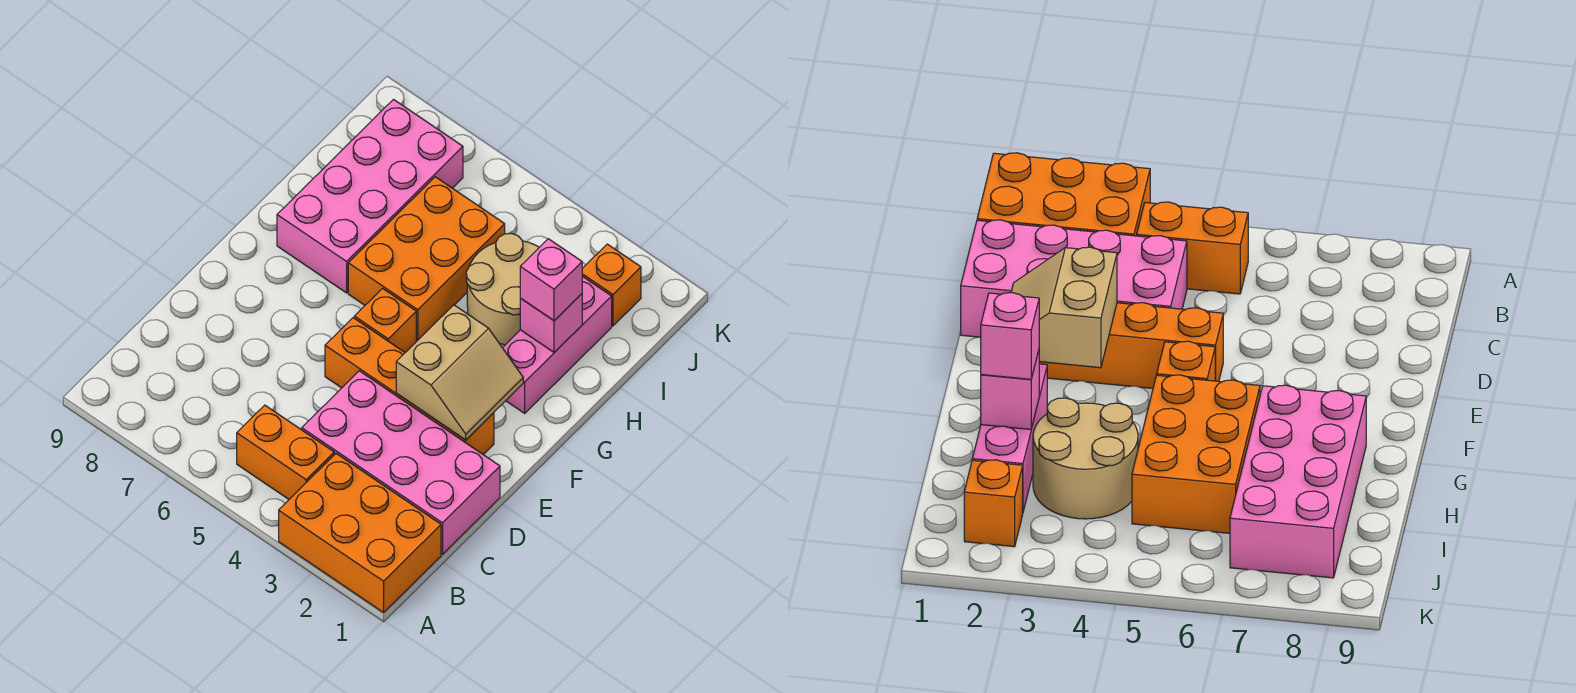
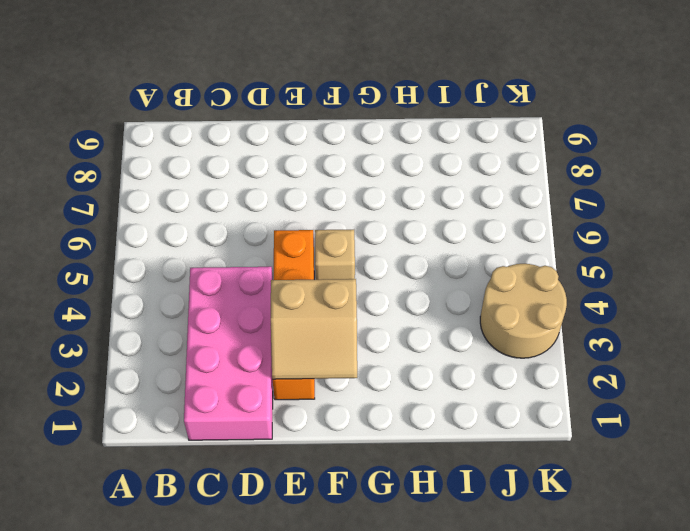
tan 1x1 brick [315,230,355,280] -> orange 1x1 brick [354,288,416,352]
tan 2x2 round brick [480,264,567,358] -> tan 2x2 round brick moved to [466,233,539,345]
none -> orange 2x3 brick [279,454,441,612]
none -> orange 1x2 brick [237,405,334,499]
none -> pink 1x3 brick [503,276,612,413]

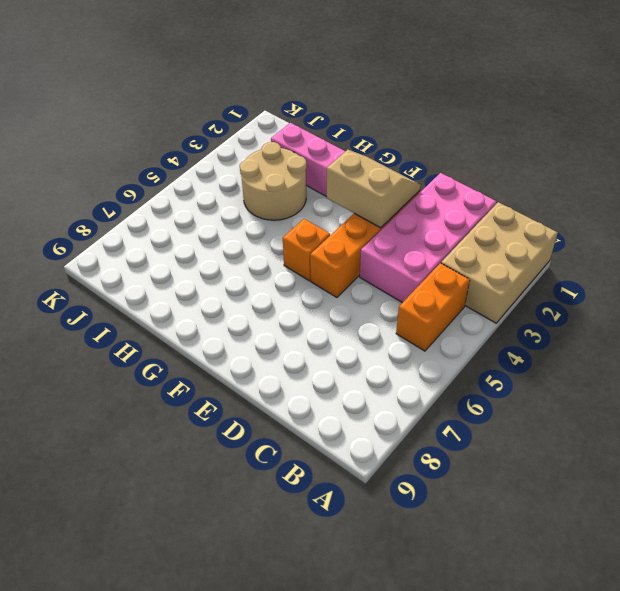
tan 2x3 brick [441,202,558,323] -> orange 2x3 brick [279,454,441,612]
none -> orange 2x3 brick [348,177,505,341]
none -> pink 2x4 brick [277,100,463,293]
none -> orange 1x1 brick [582,244,641,326]

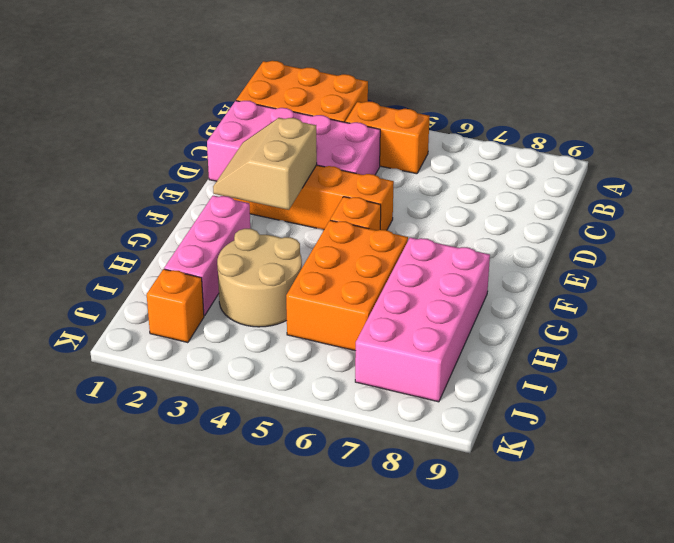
none -> pink 1x1 brick [520,294,582,352]
none -> pink 1x1 brick [520,239,582,321]

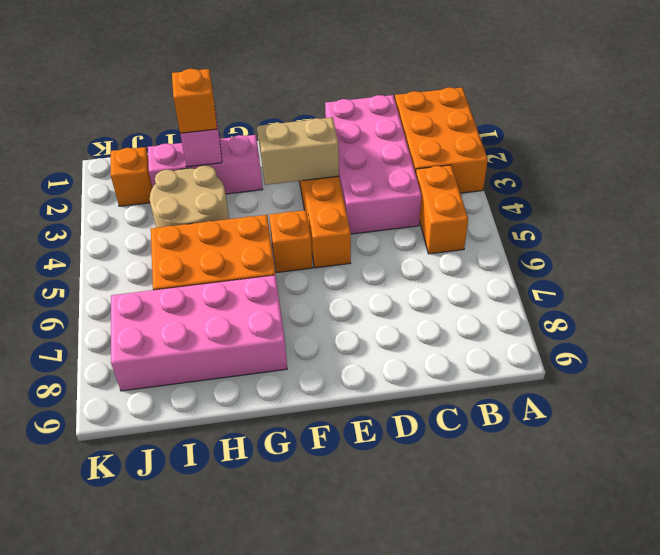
orange 1x1 brick [172,69,217,133] -> pink 1x1 brick [520,239,582,321]

